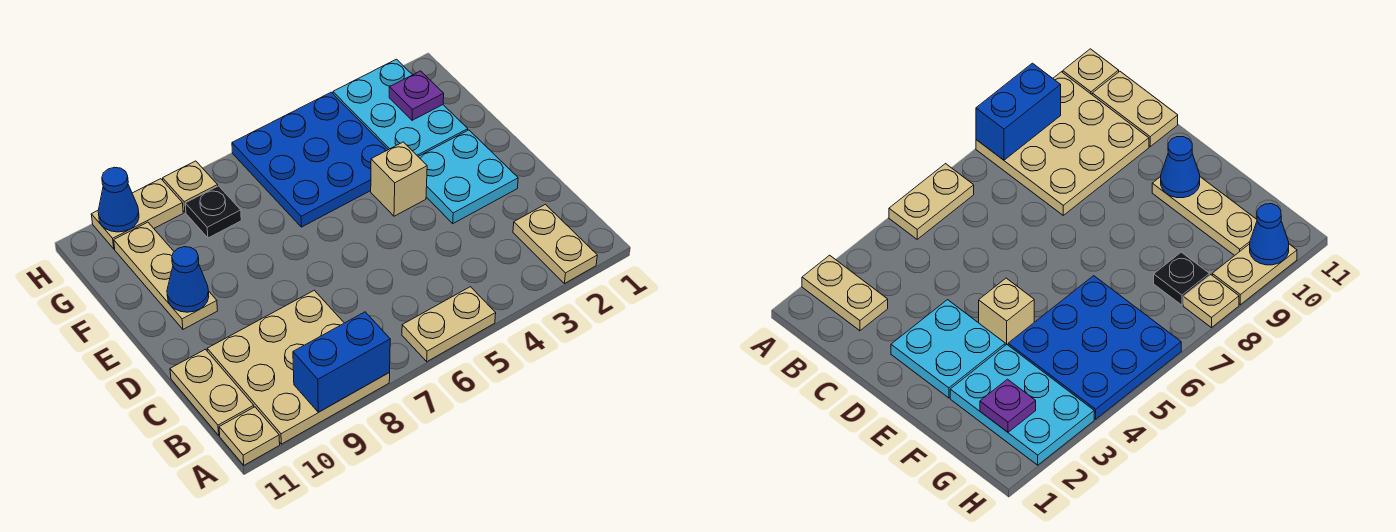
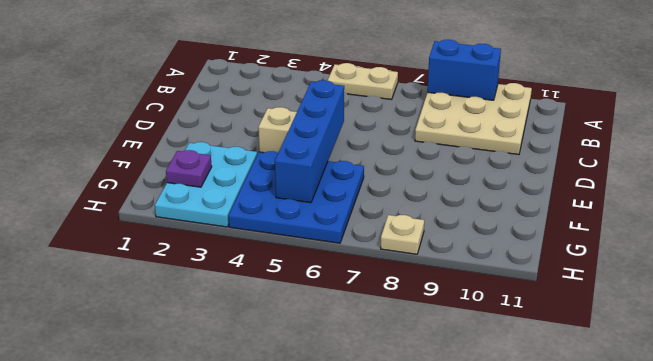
blue 1x4 brick [275,80,344,203] -> none
none -> tan 1x2 plate [513,204,597,283]
none -> tan 1x1 plate [219,407,280,465]
none -> tan 1x2 plate [170,349,254,435]

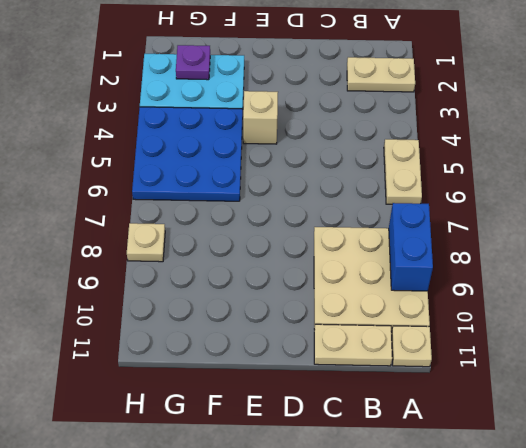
none -> cyan 2x2 plate [418,130,518,223]
none -> tan 1x3 plate [114,222,218,329]
none -> black 1x1 plate [185,186,241,238]

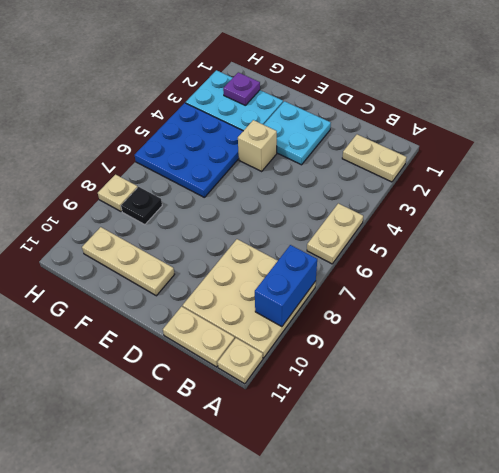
none -> tan 1x2 plate [91,179,183,249]
none -> blue 1x1 cone [167,247,209,312]
none -> blue 1x1 cone [98,167,139,232]

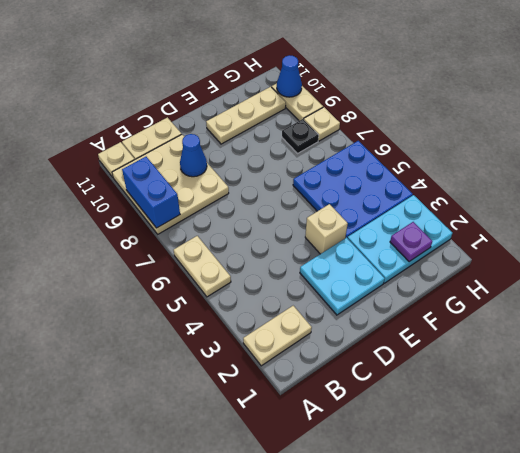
blue 1x1 cone [180,134,207,177] -> blue 1x1 cone moved to [167,247,209,312]

